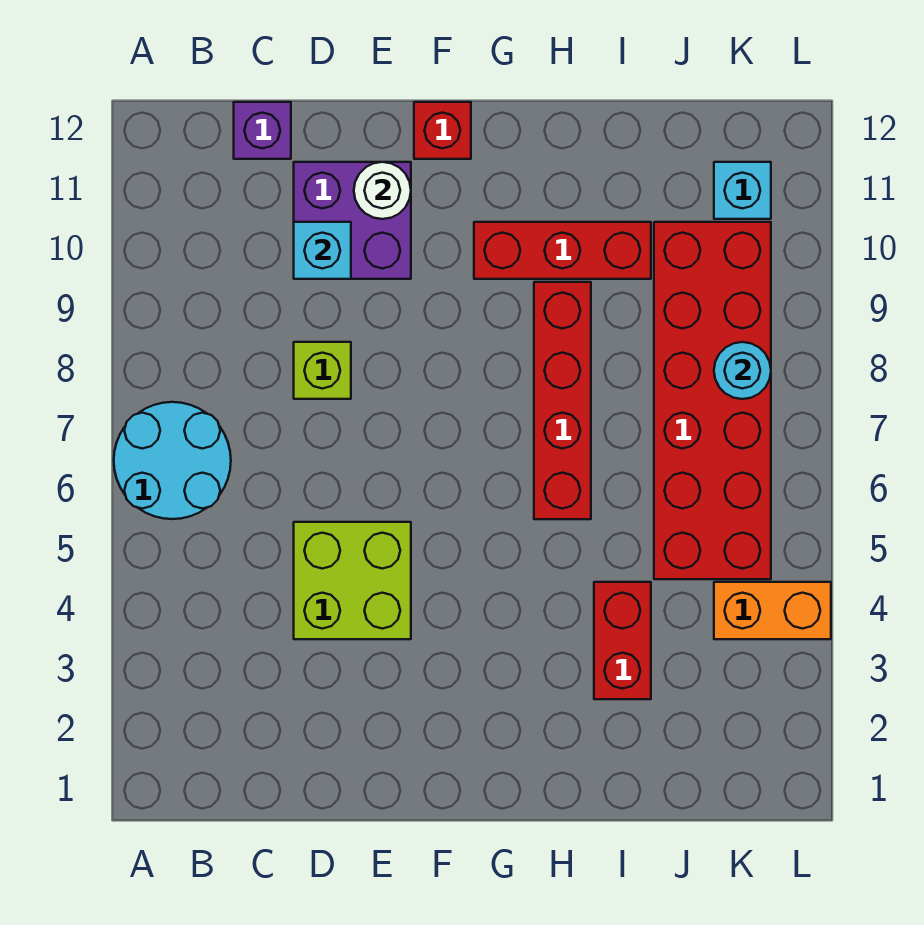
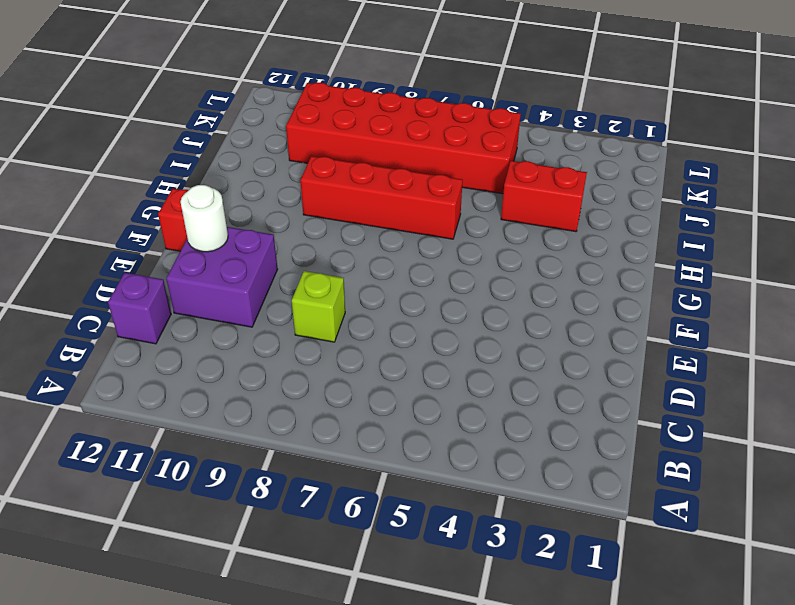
none -> cyan 2x2 round brick [114,402,231,519]
none -> lime 2x2 brick [294,522,411,639]
none -> red 1x3 brick [474,222,651,279]

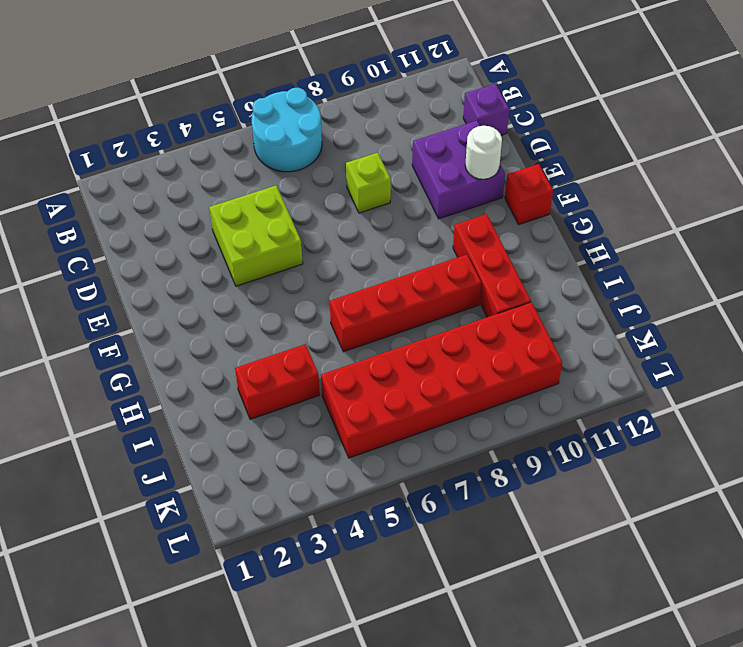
none -> orange 1x2 brick [714,582,831,639]
none -> cyan 1x1 brick [714,162,771,219]
none -> cyan 1x1 brick [294,222,351,279]

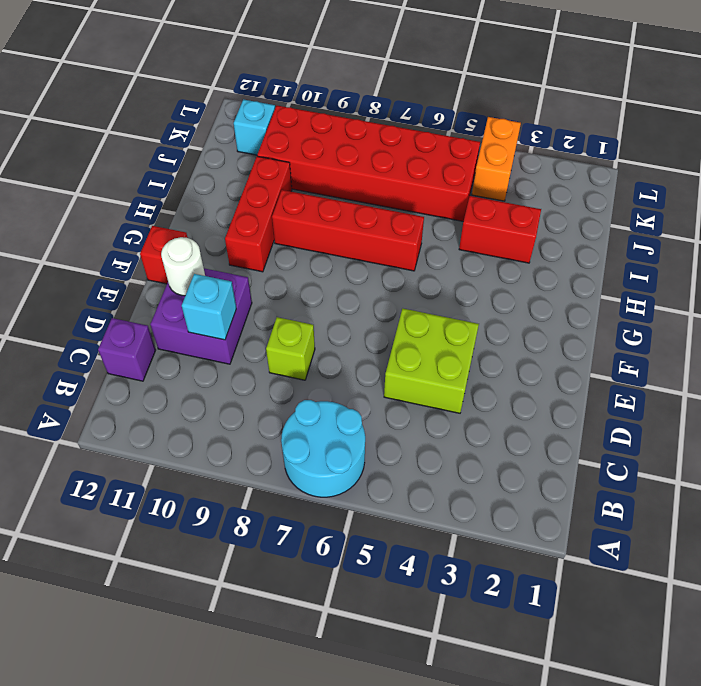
none -> cyan 1x1 round brick [714,342,771,399]

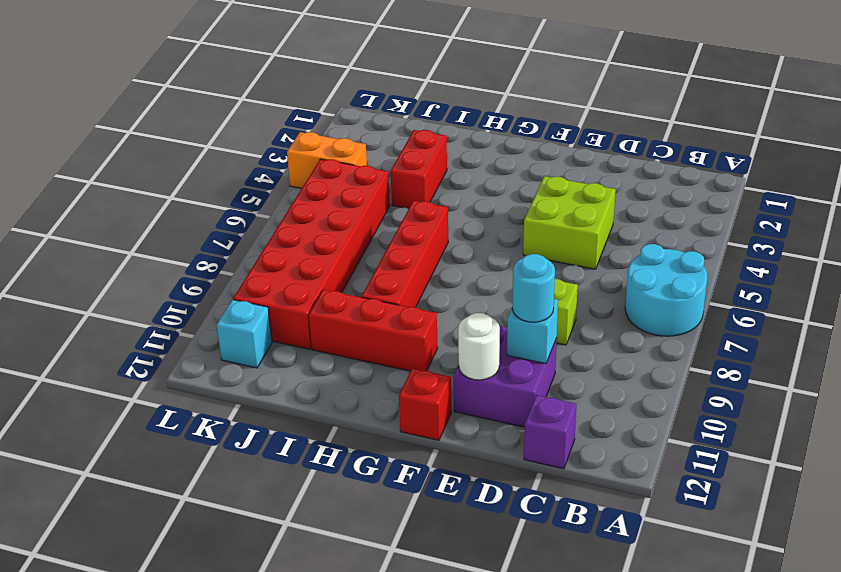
cyan 1x1 round brick [512,254,555,322] -> cyan 1x1 round brick moved to [714,342,771,399]

